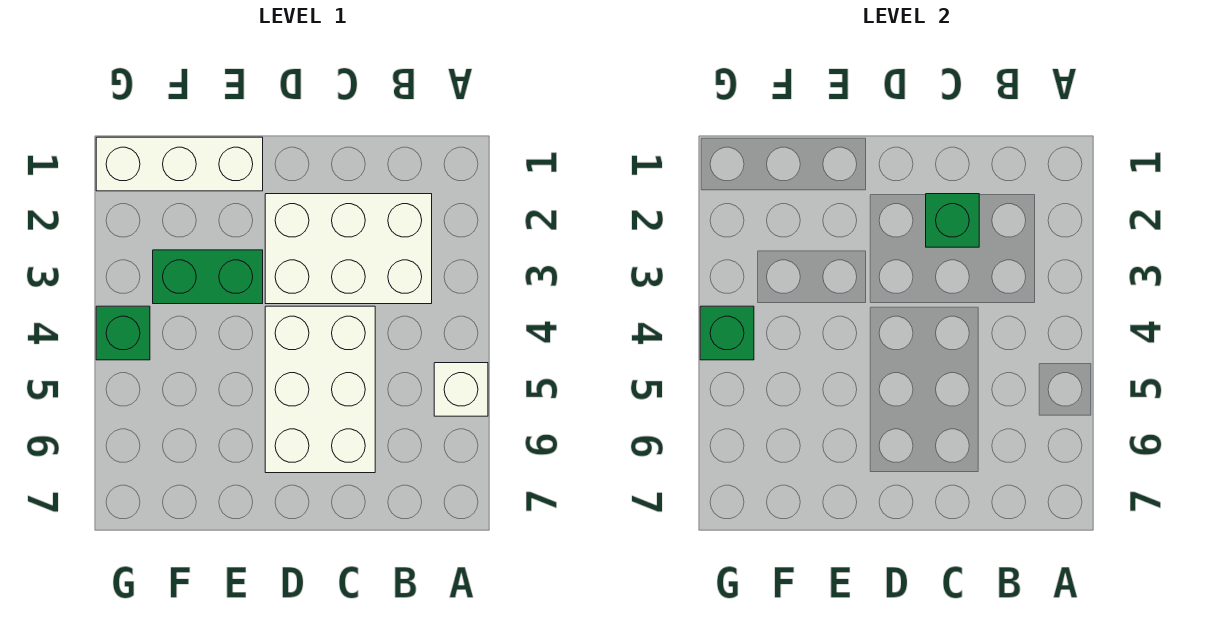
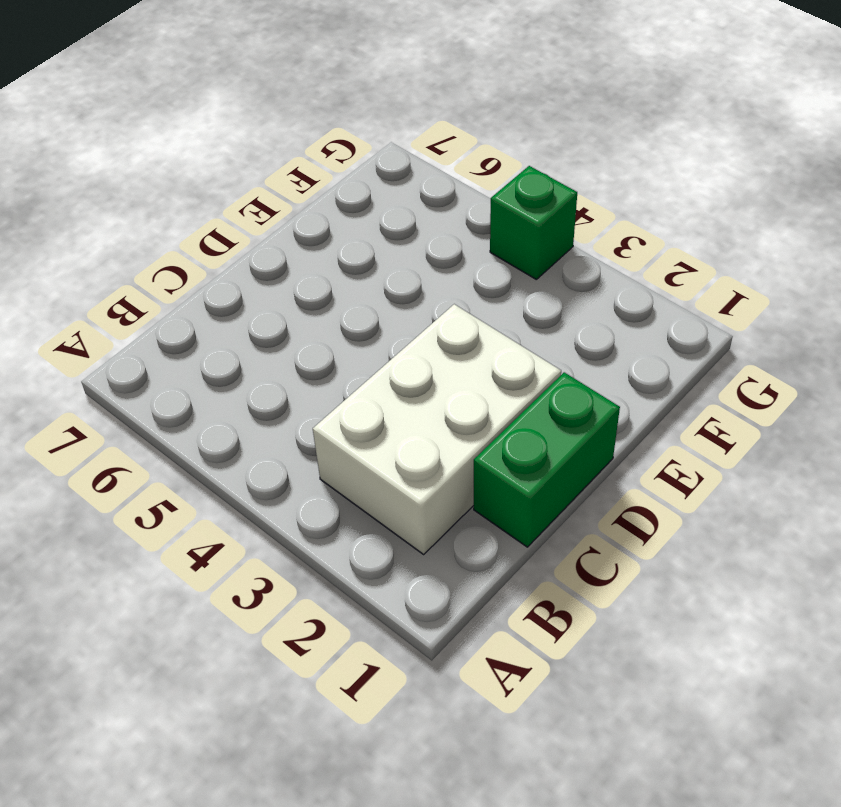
green 1x2 brick [474,372,620,547] -> green 1x2 brick moved to [153,250,263,304]
none -> white 1x1 brick [434,363,488,416]
none -> white 2x3 brick [265,306,375,473]

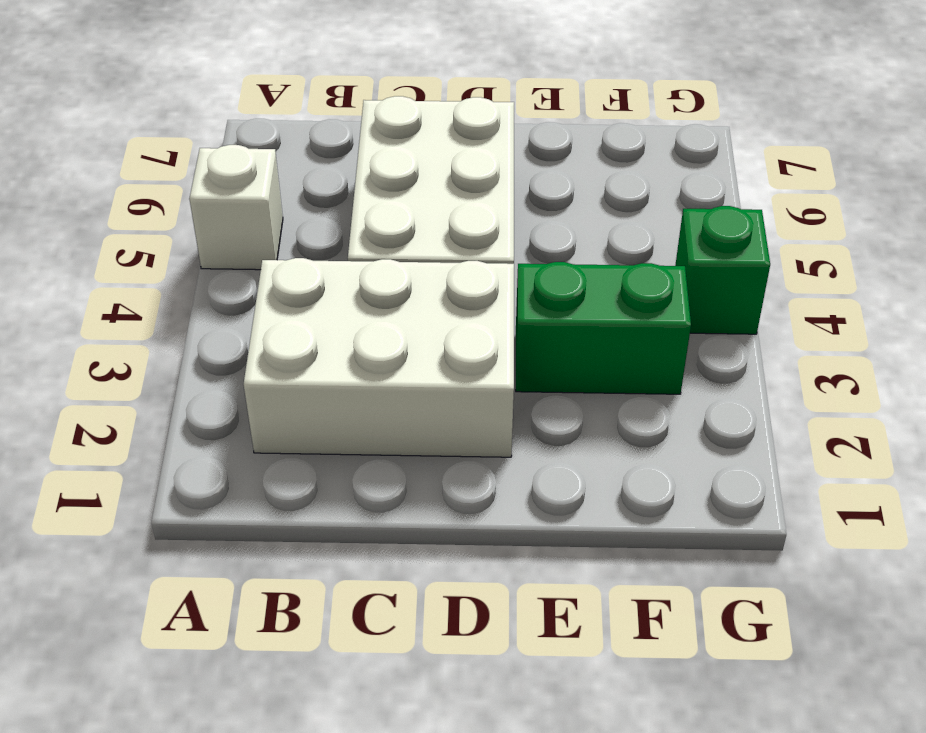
none -> white 1x3 brick [96,137,263,191]
none -> green 1x1 brick [926,194,979,247]

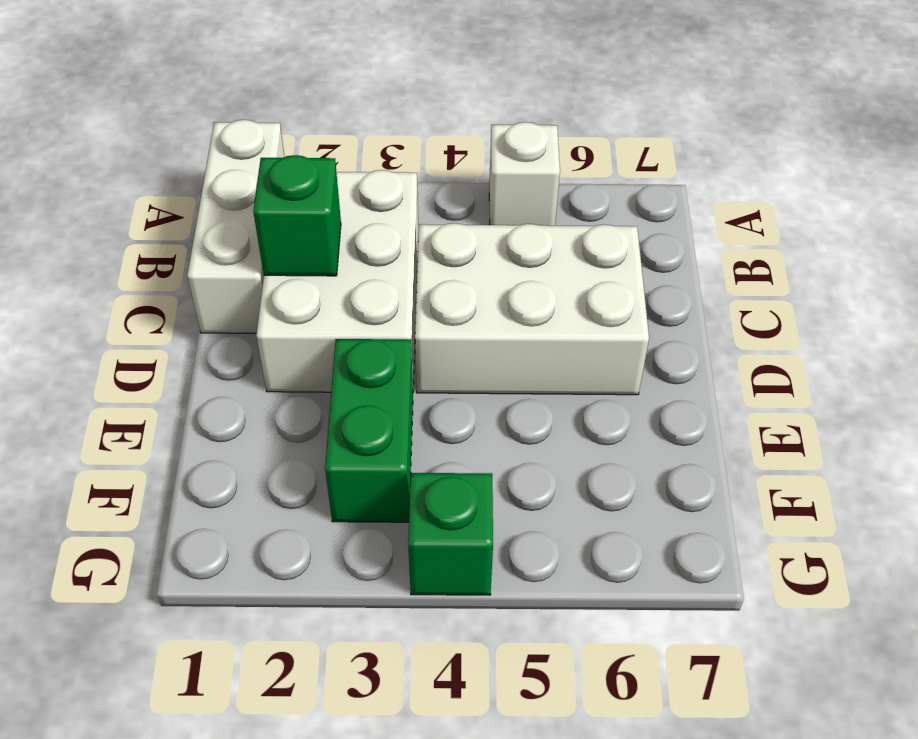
white 1x3 brick [187,120,284,333] -> white 1x3 brick moved to [96,137,263,191]
none -> green 1x1 brick [700,306,754,360]

